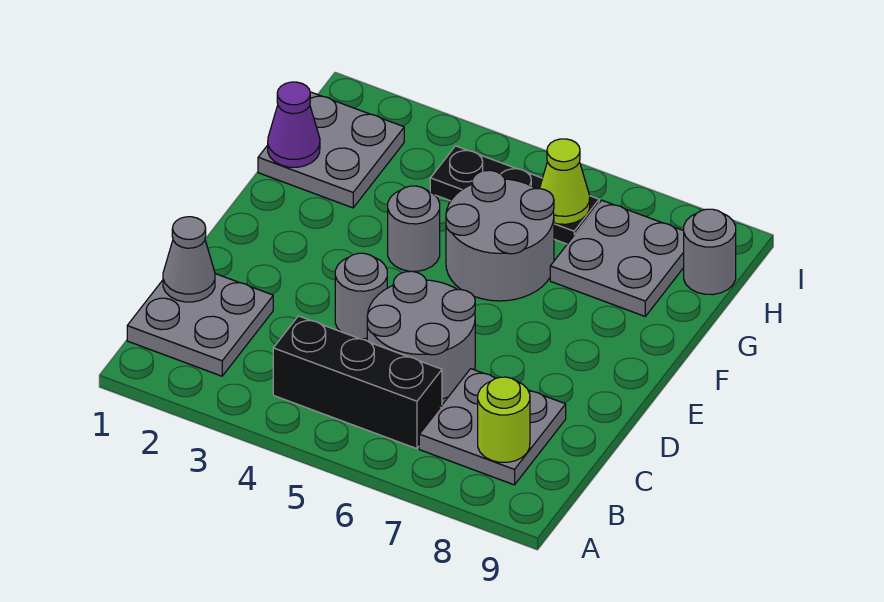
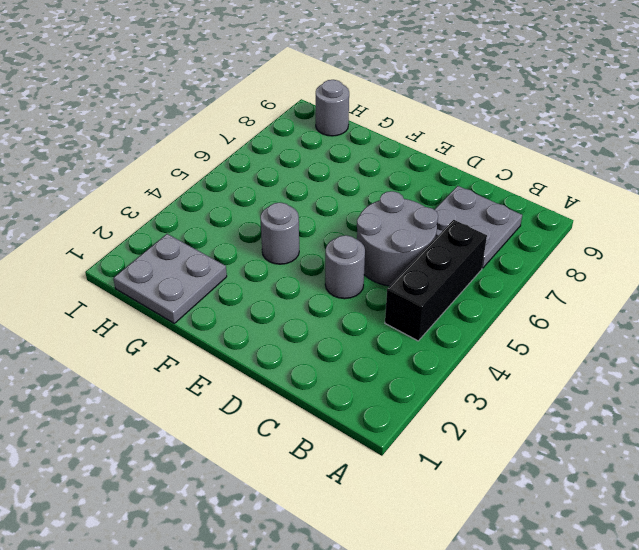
none -> grey 2x2 plate [127,274,273,376]
none -> grey 2x2 round brick [446,170,554,301]
none -> grey 2x2 plate [550,200,684,316]

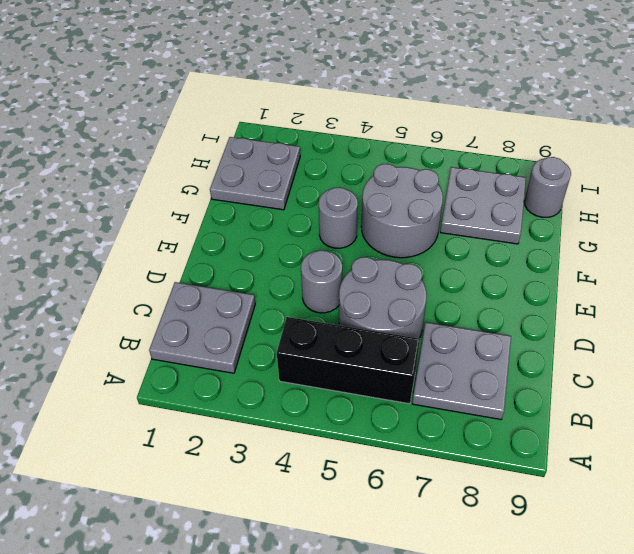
none -> black 1x3 plate [430,146,599,244]
none -> lime 1x1 round brick [478,377,530,462]
none -> grey 1x1 cone [163,217,215,302]

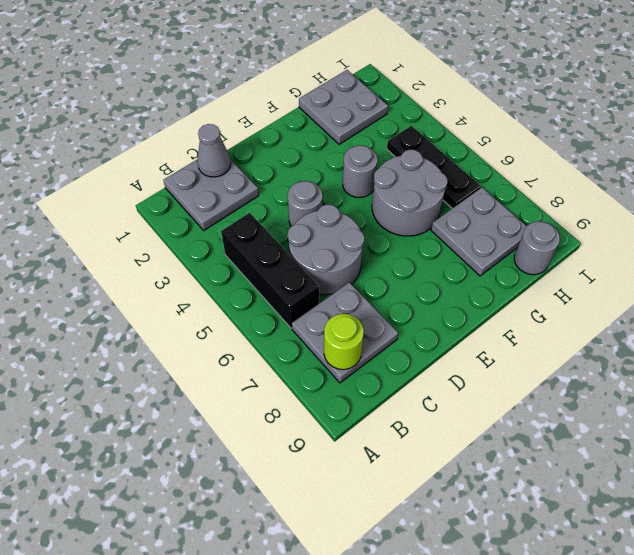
none -> purple 1x1 cone [268,82,320,167]
none -> lime 1x1 cone [540,139,590,224]

